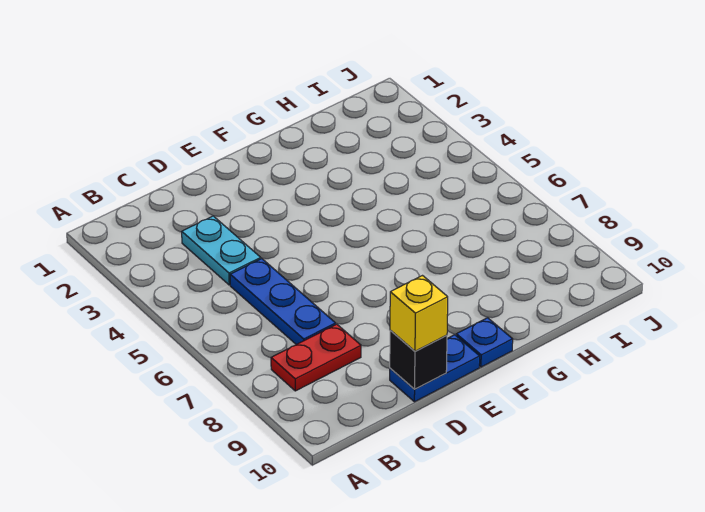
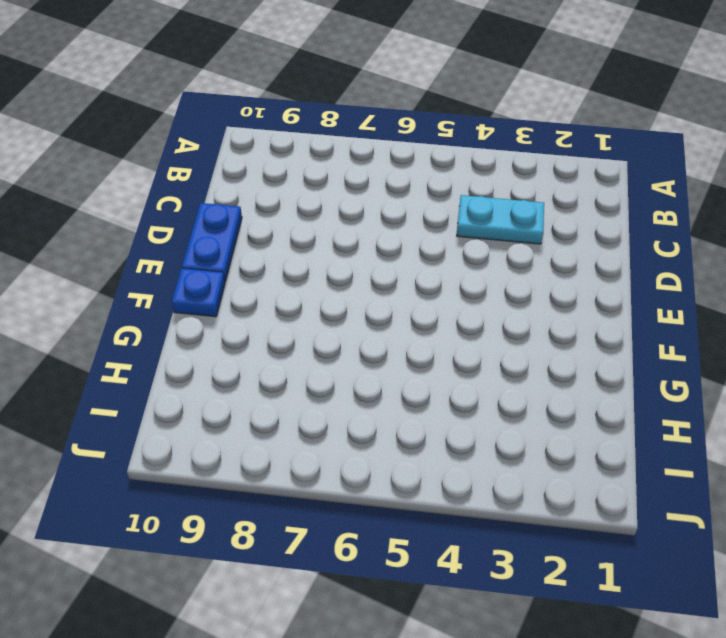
none -> red 1x2 plate [271,324,361,391]
none -> blue 1x3 plate [230,259,336,344]

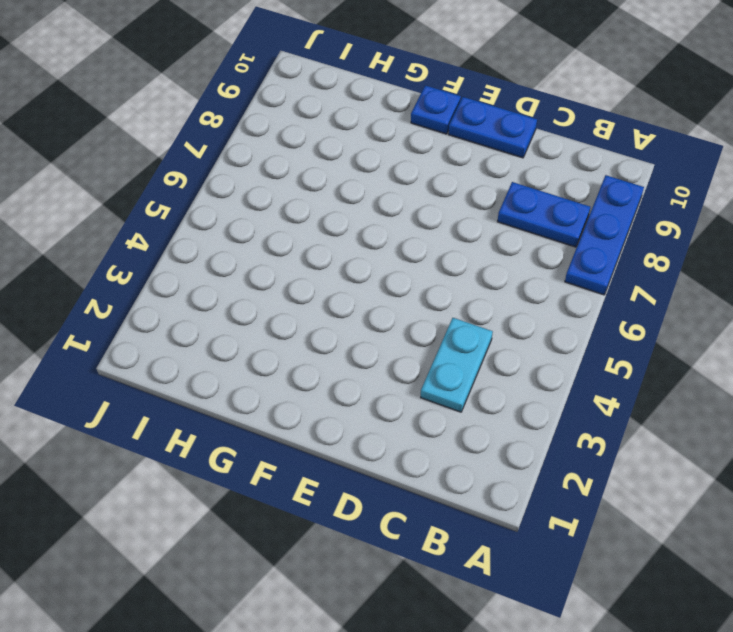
blue 1x3 plate [565,175,644,295] -> blue 1x3 plate moved to [230,259,336,344]
blue 1x2 plate [498,182,590,247] -> red 1x2 plate [271,324,361,391]
none -> black 1x1 brick [390,330,447,389]
none -> yellow 1x1 brick [390,276,448,351]

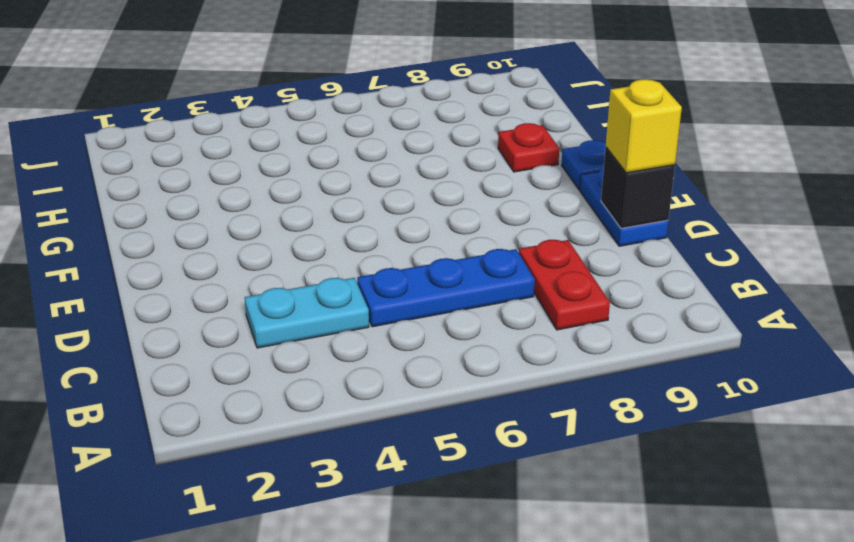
red 1x1 plate [498,123,559,172] -> none

